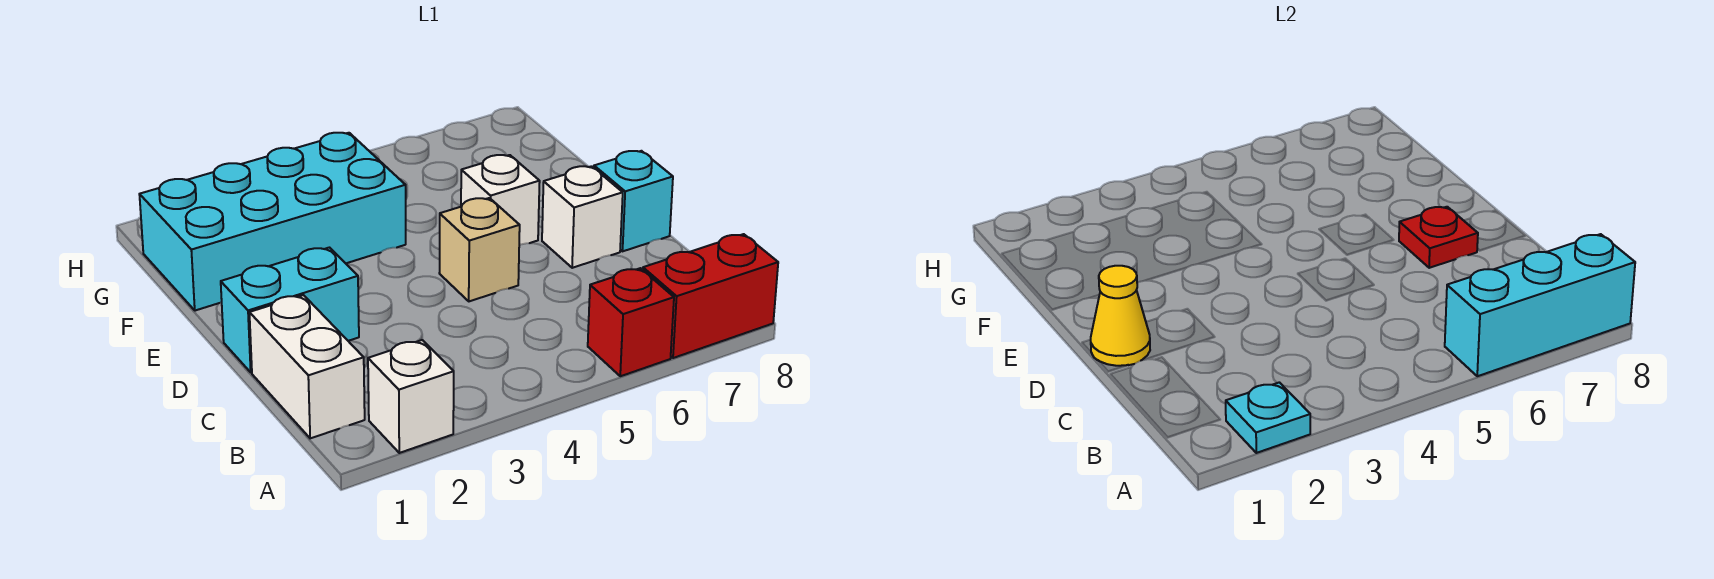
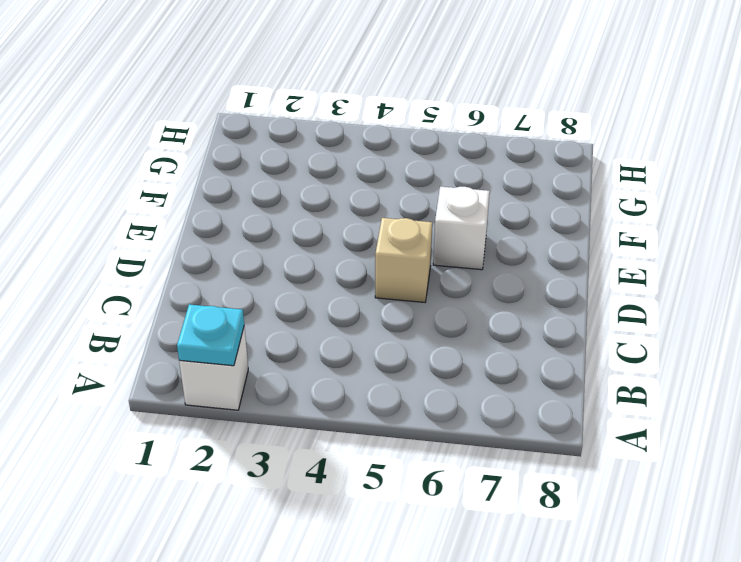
none -> red 1x1 brick [588,268,674,376]
none -> red 1x2 brick [643,234,778,358]
none -> white 1x2 brick [249,295,365,438]

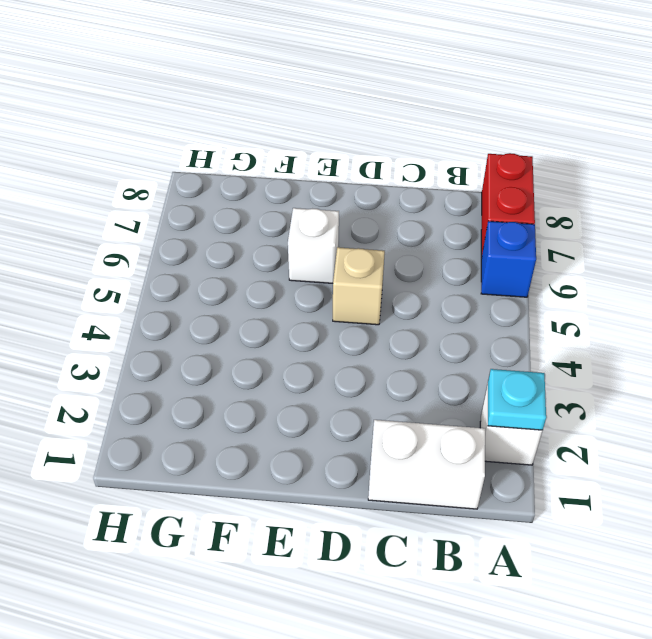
blue 1x1 brick [481,221,536,297] -> red 1x1 brick [588,268,674,376]
none -> cyan 1x2 brick [221,248,359,372]
none -> white 1x1 brick [542,166,623,268]
none -> cyan 1x1 brick [594,151,673,251]

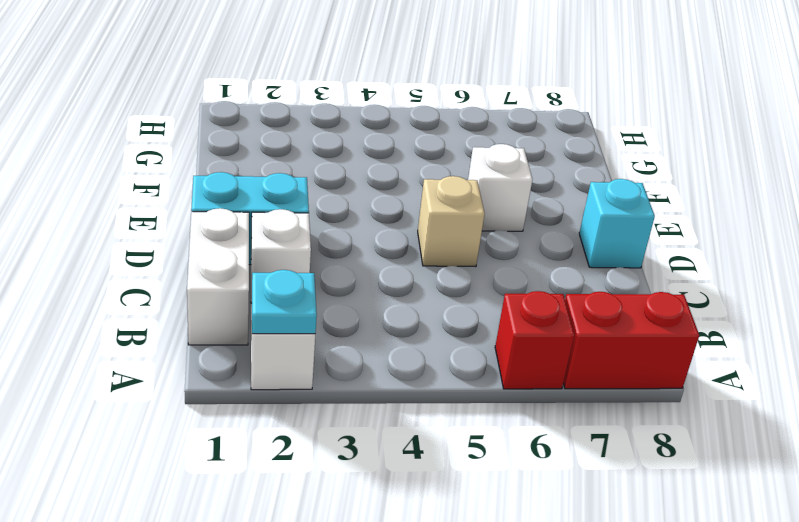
white 1x1 brick [251,209,311,303] -> white 1x1 brick moved to [542,166,623,268]
none -> cyan 2x4 brick [139,133,406,311]
none -> cyan 1x3 brick [1445,234,1635,376]
none -> yellow 1x1 cone [1091,266,1150,366]

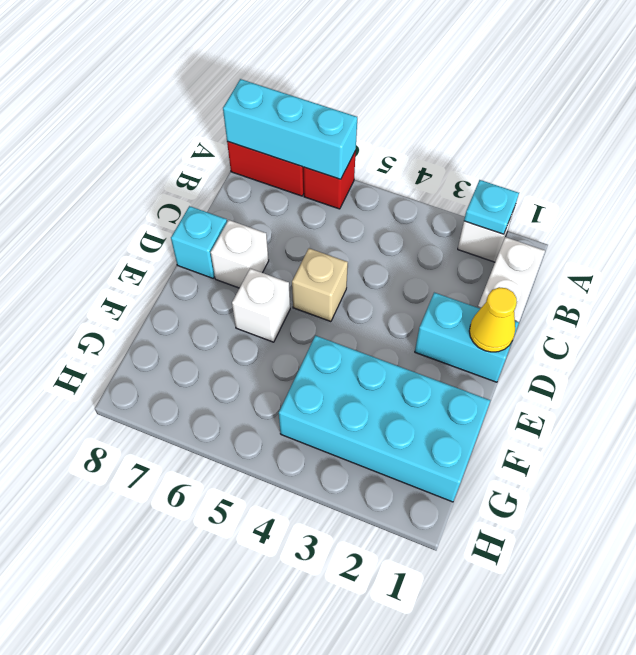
none -> red 1x1 plate [1399,207,1478,268]

